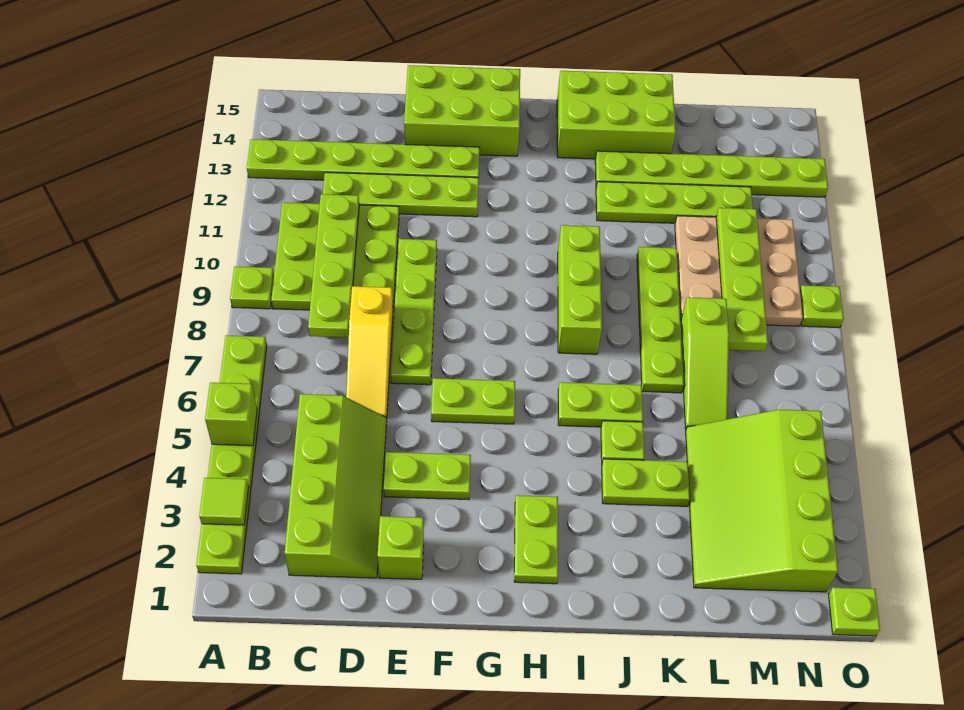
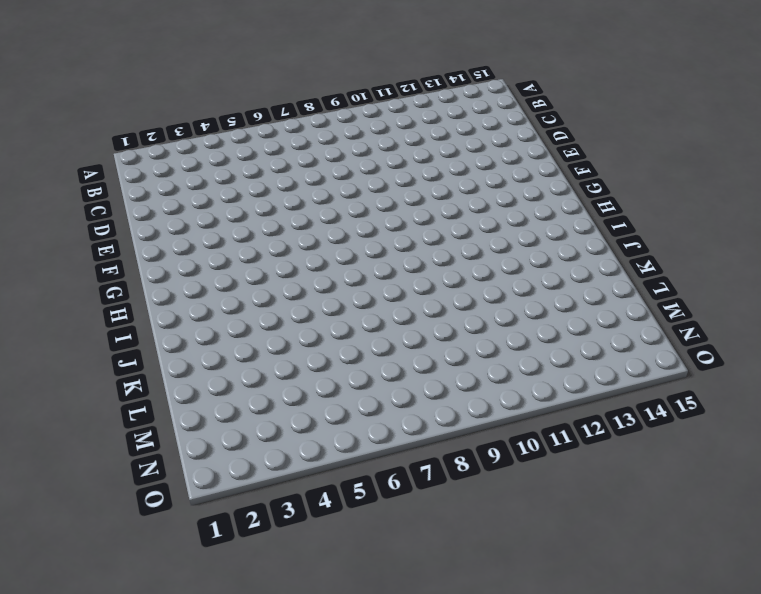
none -> lime 1x6 plate [196,335,267,574]
none -> lime 1x1 plate [230,266,274,309]
none -> lime 1x6 plate [247,139,480,180]
none -> lime 3x3 plate [271,202,399,310]

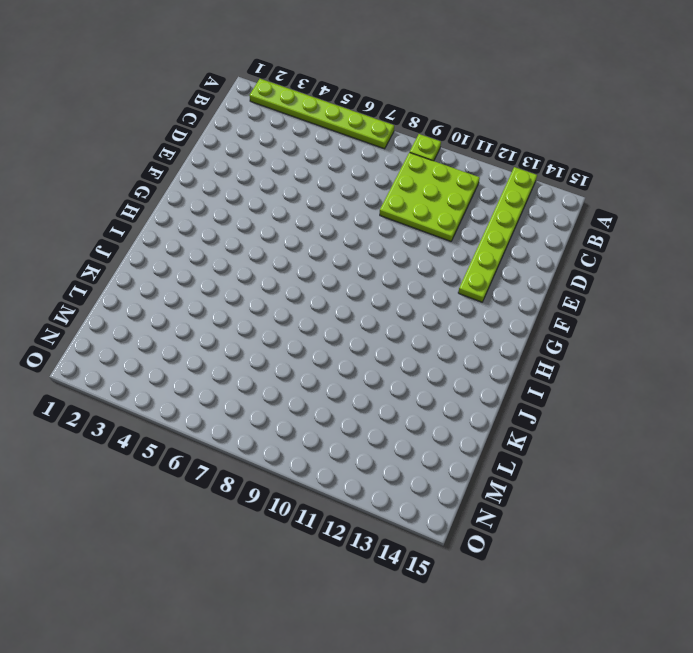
none -> lime 2x4 slope [285,394,387,578]
none -> lime 1x4 plate [323,172,479,217]
none -> yellow 1x3 slope [346,286,393,420]
none -> lime 1x1 brick [378,516,424,579]

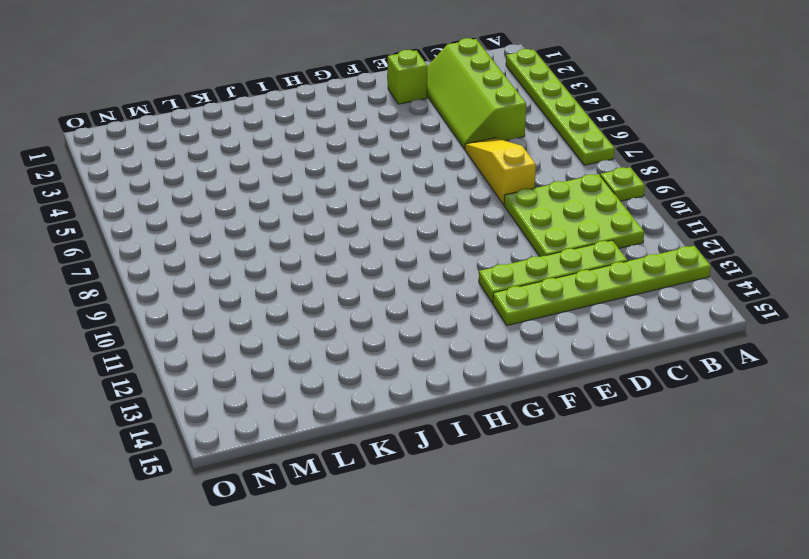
none -> lime 1x2 plate [384,452,471,499]
none -> lime 1x4 plate [391,239,437,385]
none -> lime 2x3 brick [404,65,520,156]
none -> lime 1x2 plate [431,378,515,424]

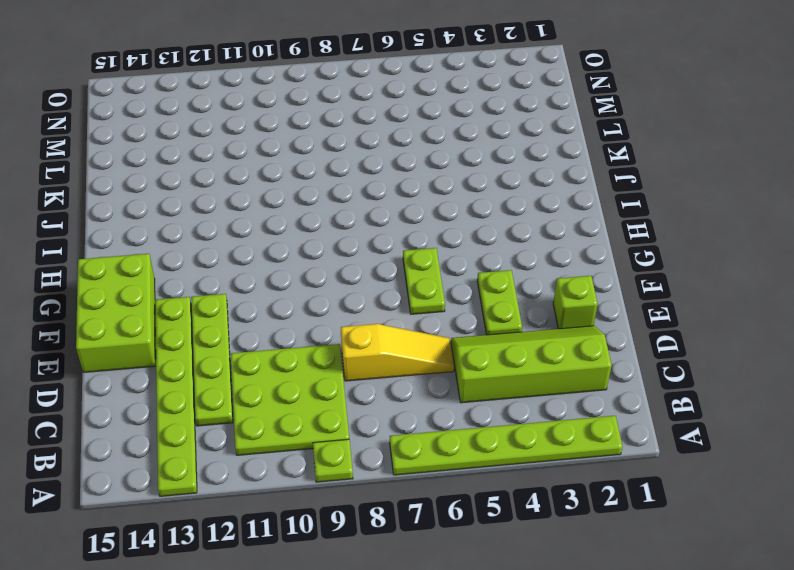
none -> lime 1x4 plate [391,239,437,385]
none -> lime 1x2 plate [514,495,558,584]
none -> lime 1x2 plate [558,382,643,427]
none -> lime 1x3 brick [558,225,602,354]

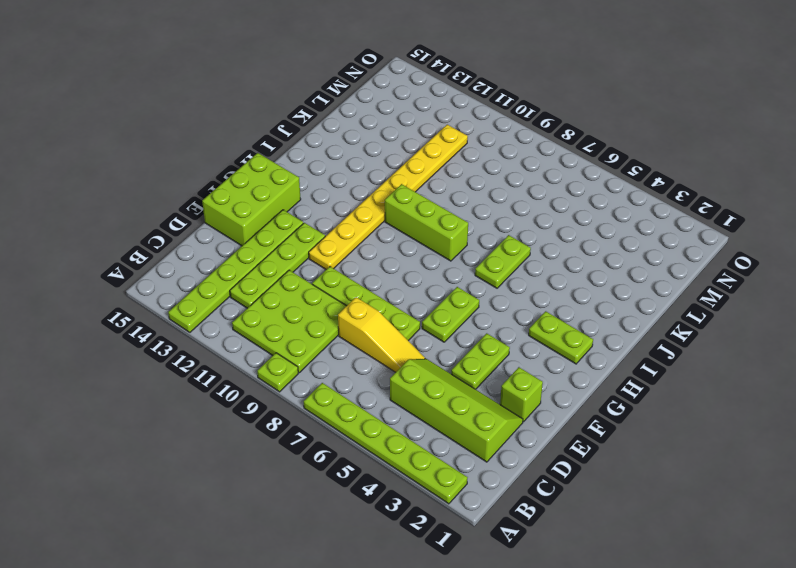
yellow 1x8 plate [309,125,468,270] -> tan 3x3 plate [675,216,803,326]
none -> lime 2x3 brick [557,71,676,159]
none -> lime 1x2 plate [602,459,690,506]
none -> lime 1x1 plate [601,421,644,463]
none -> lime 1x4 plate [596,182,753,223]

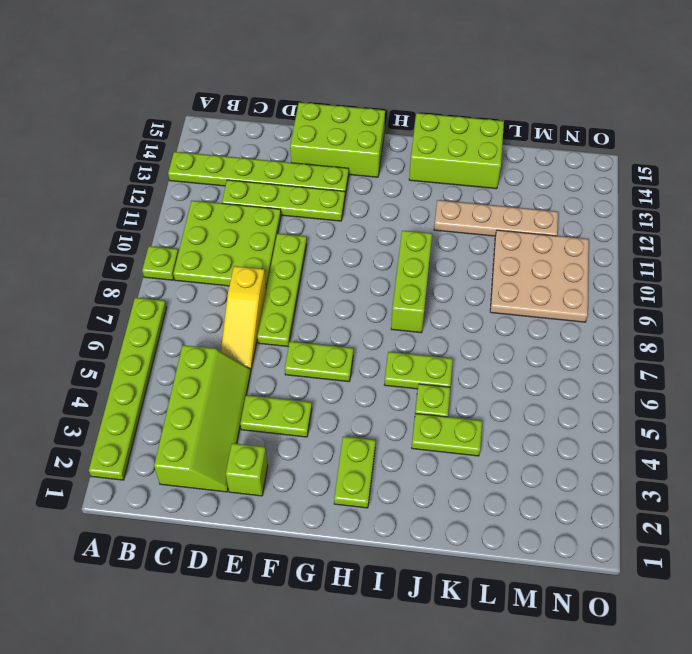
tan 1x4 plate [434,200,558,236] -> lime 1x4 plate [596,182,753,223]
none -> lime 1x6 plate [595,151,828,197]
none -> lime 1x4 plate [637,247,684,393]
none -> lime 3x4 slope [686,410,838,592]
none -> lime 1x3 slope [681,297,729,429]

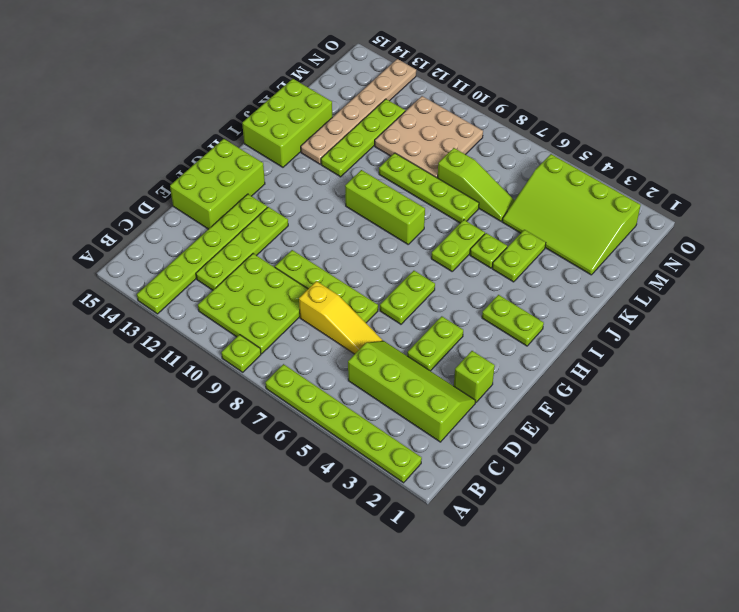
tan 1x6 plate [301,59,416,164] -> lime 1x6 plate [595,151,828,197]
none -> lime 1x1 plate [829,587,880,636]
none -> lime 1x1 plate [800,285,844,328]
none -> lime 1x1 tile [199,478,249,525]
none -> lime 1x1 brick [205,382,257,446]

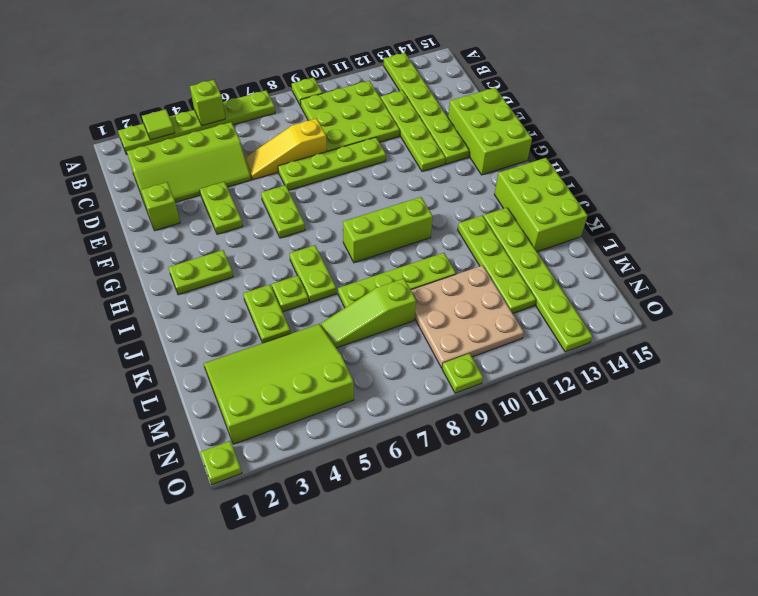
none -> lime 1x4 plate [308,194,359,337]
none -> lime 1x4 plate [716,208,768,351]

